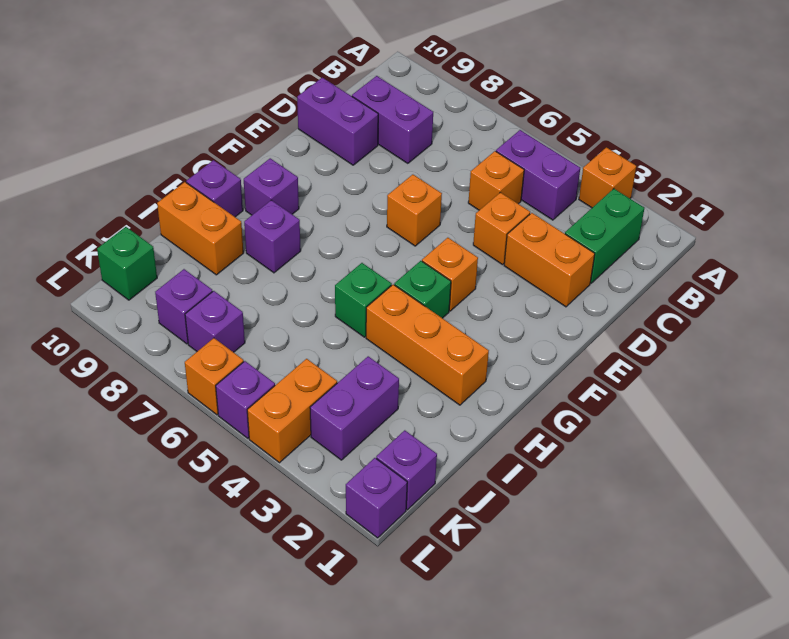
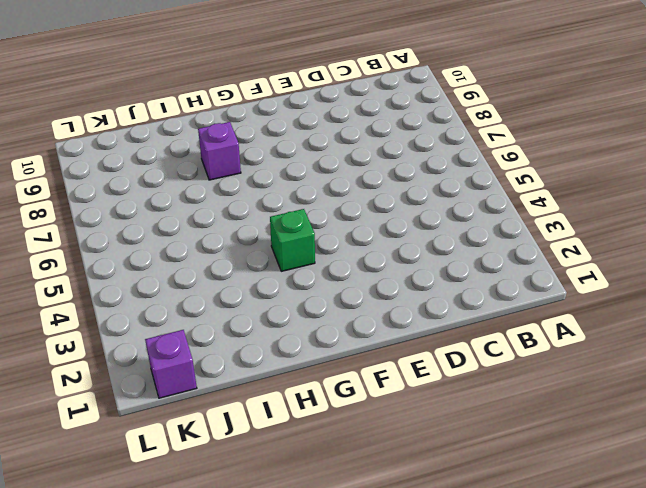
none -> orange 1x1 brick [579,147,636,208]
none -> green 1x2 brick [565,189,644,283]
none -> purple 1x2 brick [496,130,580,220]

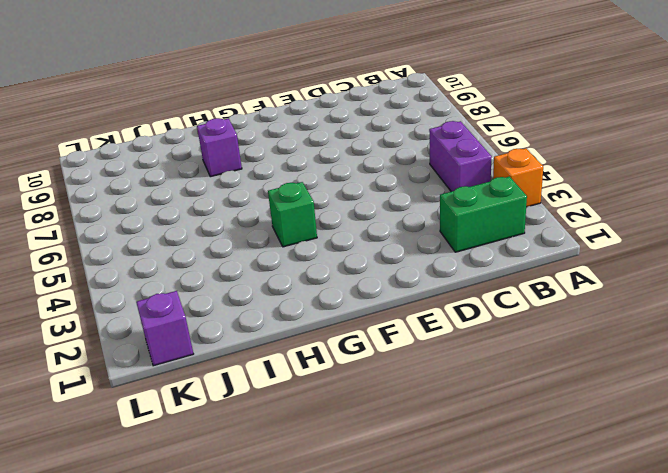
none -> orange 1x1 brick [468,151,524,210]
none -> purple 1x2 brick [352,76,433,163]
none -> orange 1x2 brick [504,213,595,307]

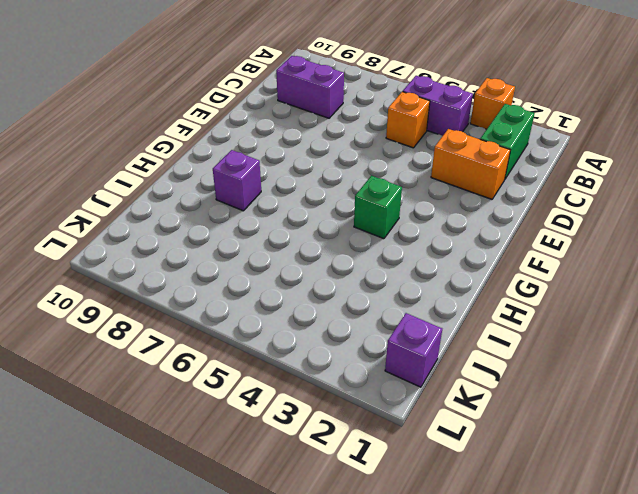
none -> orange 1x1 brick [473,192,530,265]
none -> purple 1x2 brick [297,78,378,165]
none -> orange 1x1 brick [387,175,442,246]

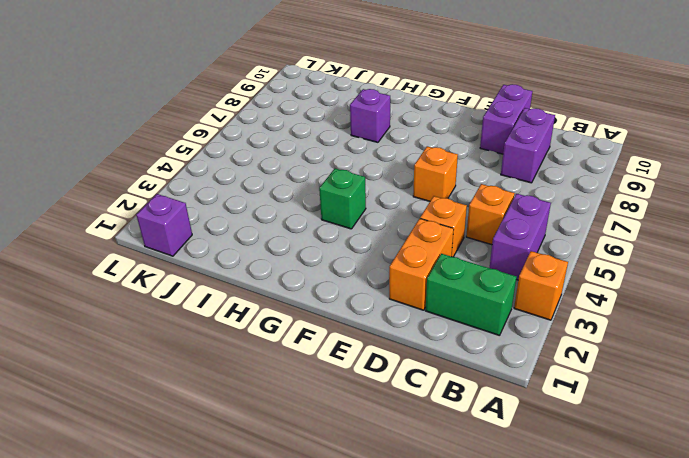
none -> orange 1x1 brick [422,238,478,311]
none -> purple 1x1 brick [244,158,299,215]
none -> orange 1x3 brick [366,284,489,405]

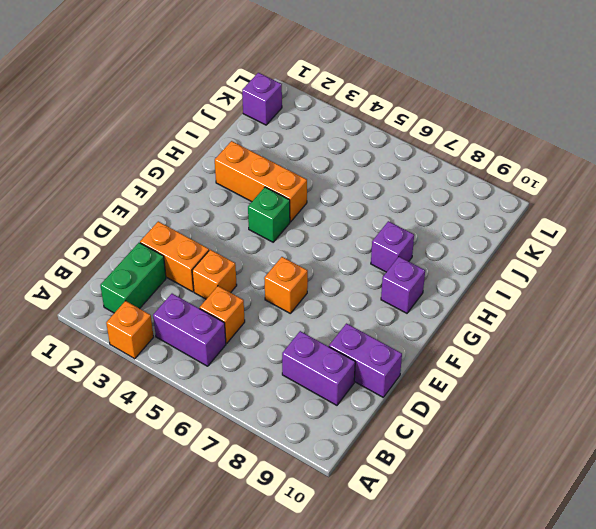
none -> orange 1x1 brick [422,238,478,311]
none -> green 1x1 brick [335,263,392,337]
none -> purple 1x1 brick [186,160,243,217]

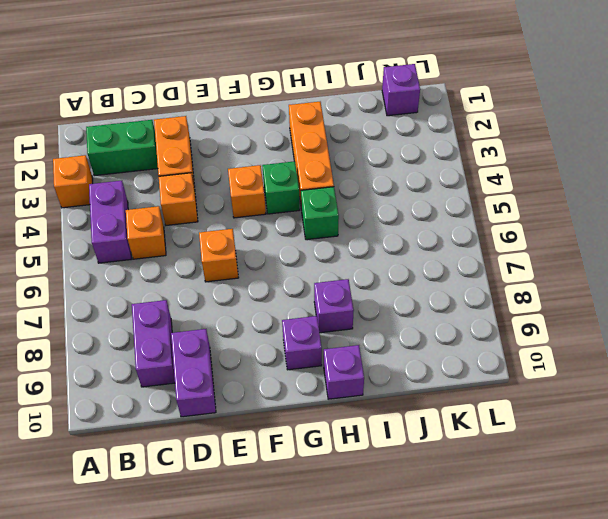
none -> orange 1x2 brick [157,182,244,275]
none -> purple 1x2 brick [310,356,399,460]
none -> orange 1x2 brick [247,359,337,463]

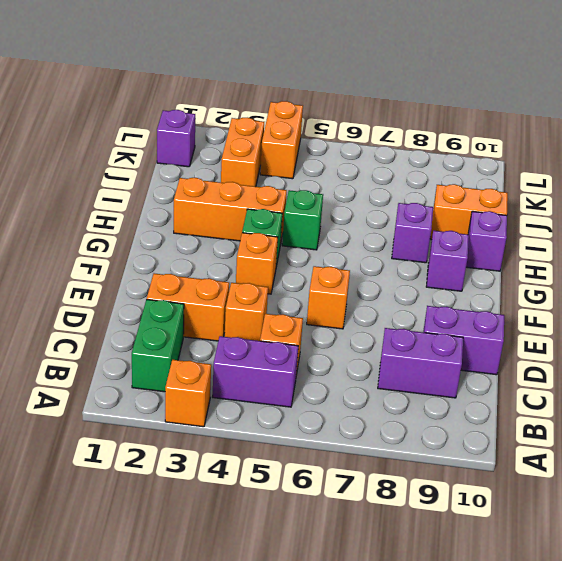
orange 1x2 brick [221,118,264,187] -> purple 1x2 brick [310,356,399,460]
none -> purple 1x1 brick [185,291,245,352]
none -> purple 1x1 brick [155,269,213,344]
none -> green 1x1 brick [97,227,157,300]

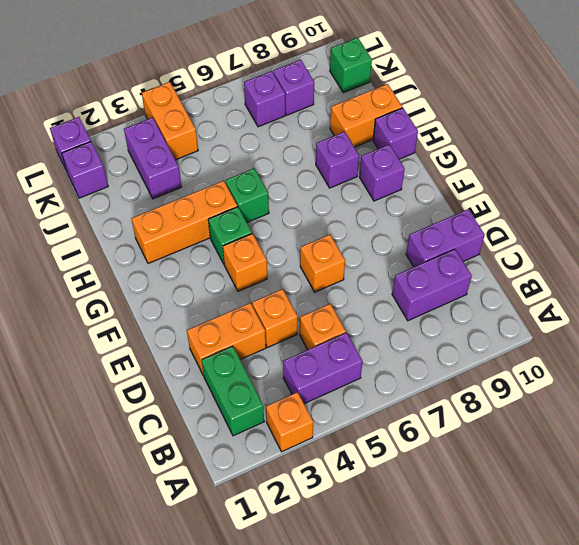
none -> purple 1x1 brick [216,361,275,438]
none -> orange 1x1 brick [185,338,244,415]

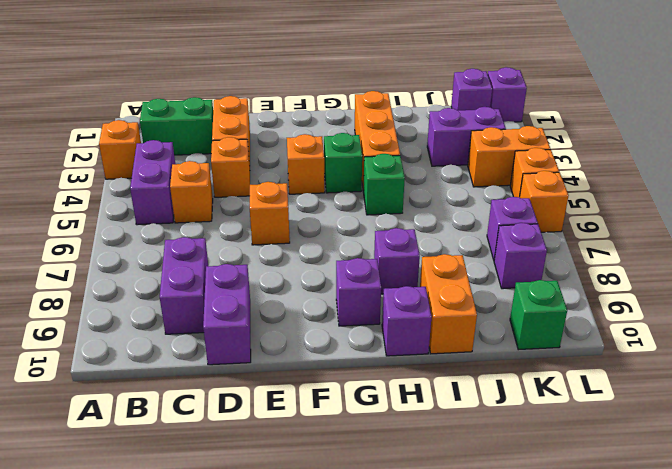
orange 1x1 brick [510,148,559,197] -> purple 1x1 brick [216,361,275,438]

